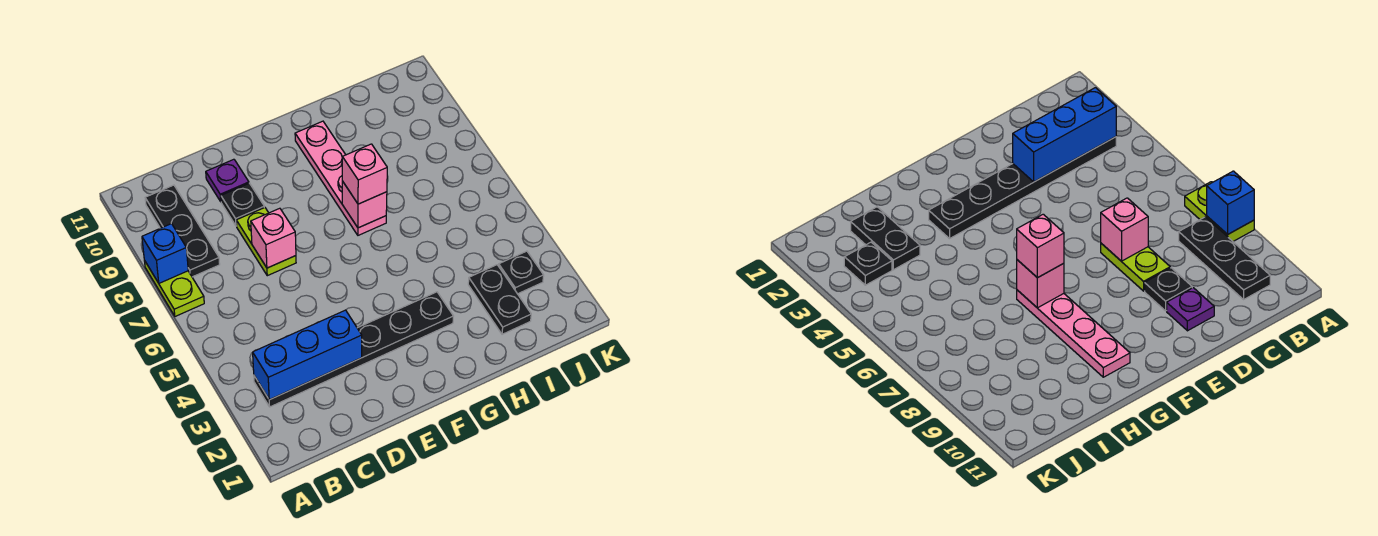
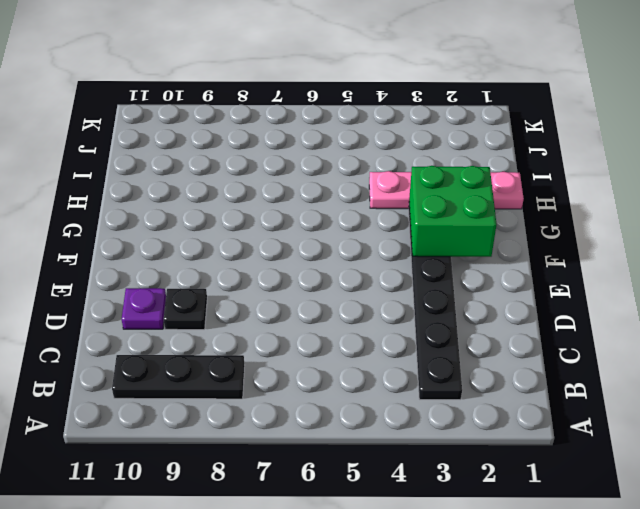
green 2x2 brick [409,166,496,257] -> none
pink 1x4 plate [369,171,524,209] -> pink 1x4 plate moved to [295,121,386,235]
none -> lime 1x2 plate [144,260,204,316]
none -> lime 1x2 plate [236,207,296,276]
none -> black 1x2 plate [468,265,531,334]

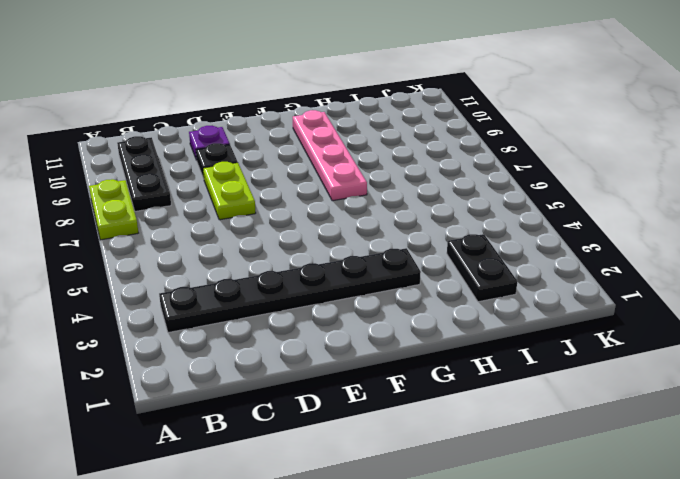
none -> black 1x1 plate [499,251,544,294]
none -> blue 1x1 brick [142,224,188,283]
none -> blue 1x3 brick [253,310,362,400]

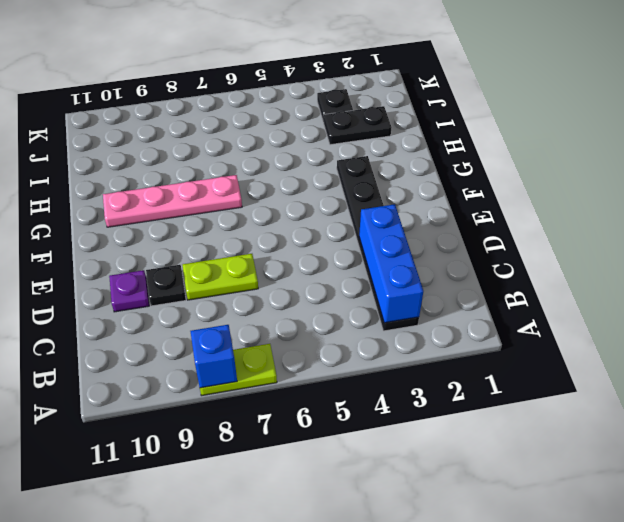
none -> black 1x3 plate [145,185,220,277]
none -> pink 1x1 brick [251,208,296,268]
none -> pink 1x1 brick [342,181,387,228]

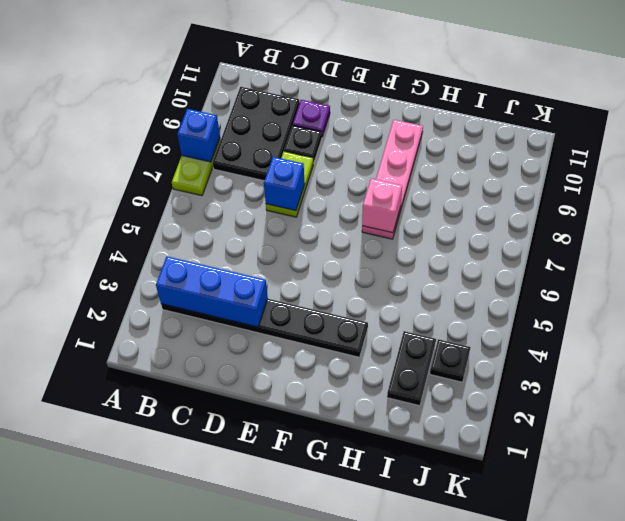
black 2x3 plate [213,87,300,181] -> black 1x3 plate [145,185,220,277]
blue 1x1 brick [264,157,305,211] -> pink 1x1 brick [251,208,296,268]
none -> pink 1x1 brick [342,144,387,204]

